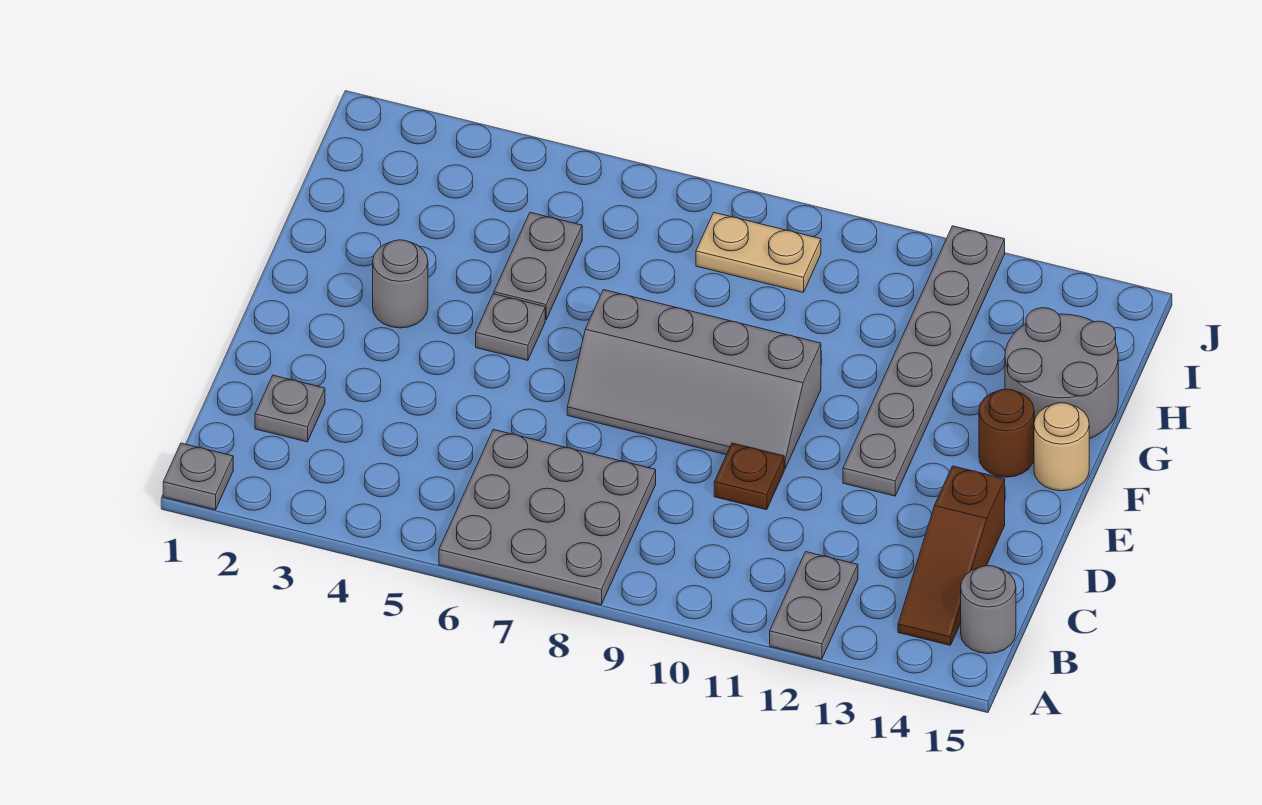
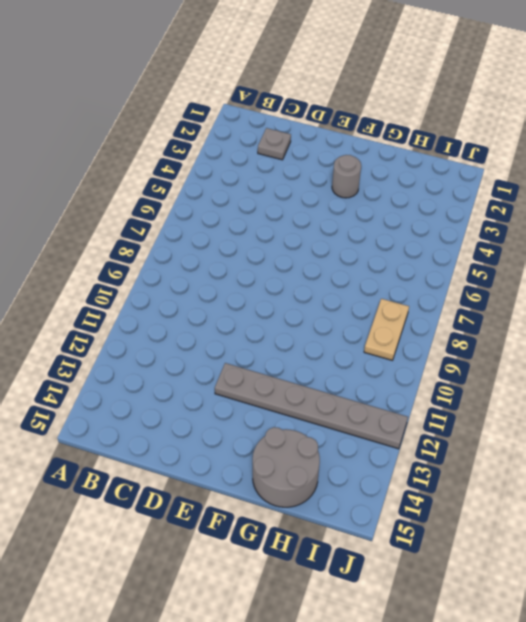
none -> grey 1x1 plate [163,443,233,510]
none -> grey 3x3 plate [439,430,656,605]
none -> grey 1x2 plate [770,552,858,659]

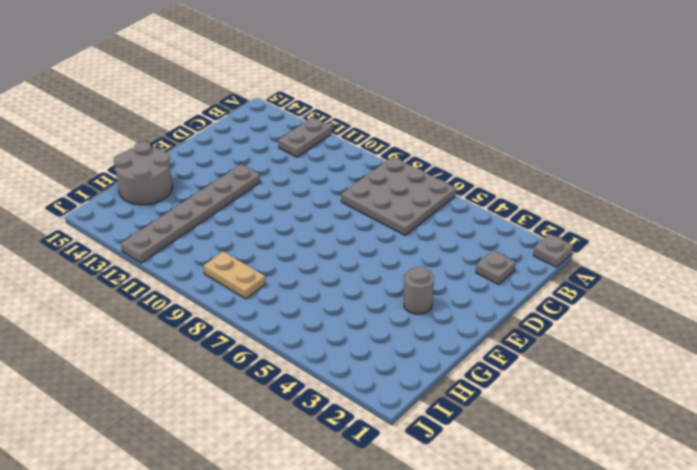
none -> brown 1x3 slope [898,466,1005,645]
none -> grey 1x1 round brick [961,566,1016,654]
none -> brown 1x1 plate [714,443,784,510]

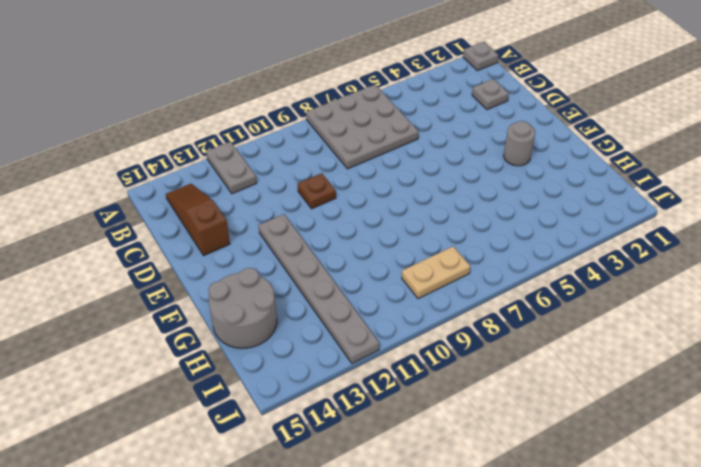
none -> grey 1x1 round brick [961,566,1016,654]
none -> grey 2x4 slope [567,290,821,469]
none -> grey 1x1 plate [476,294,545,360]

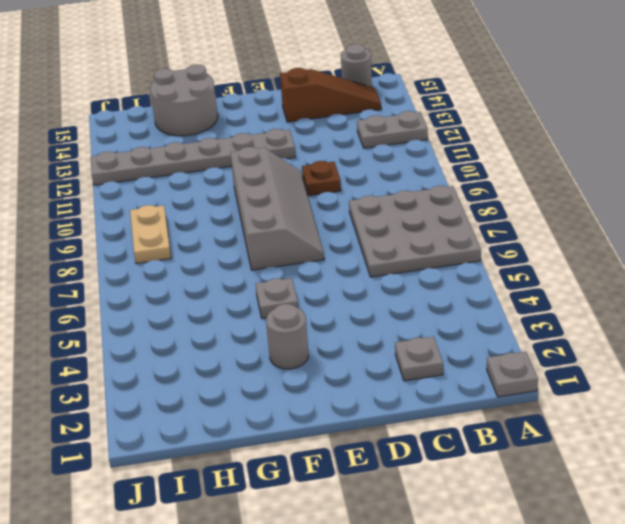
none -> brown 1x1 round brick [979,389,1034,477]
none -> tan 1x1 round brick [1034,403,1089,491]
none -> grey 1x2 plate [494,212,582,320]

